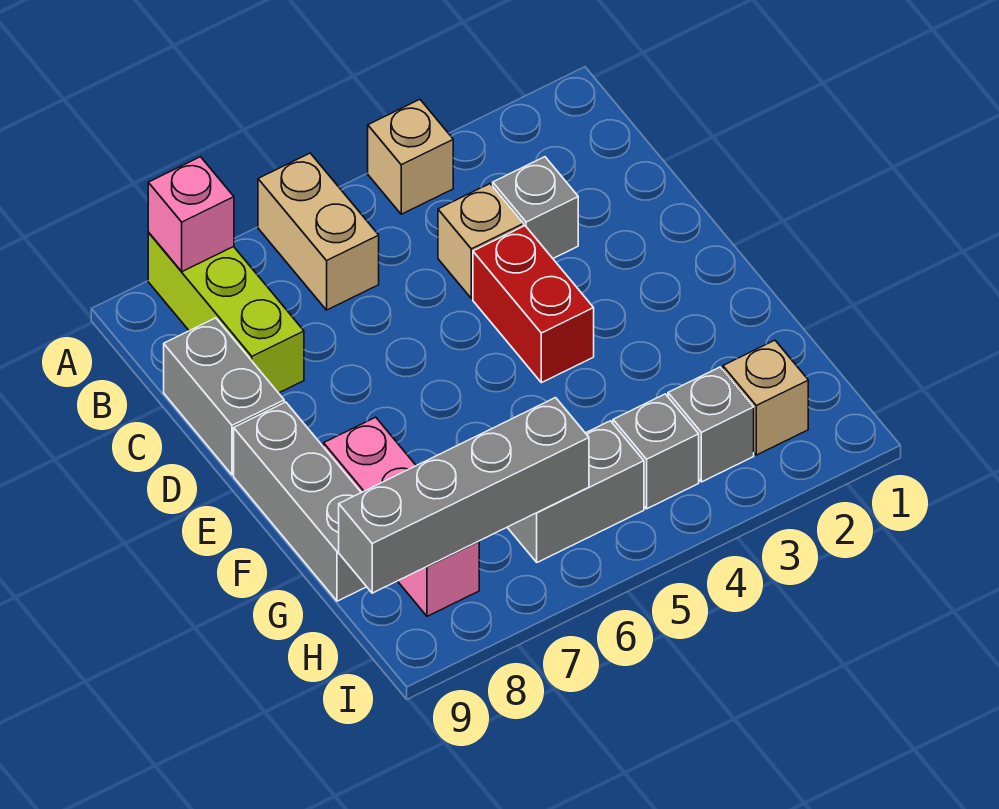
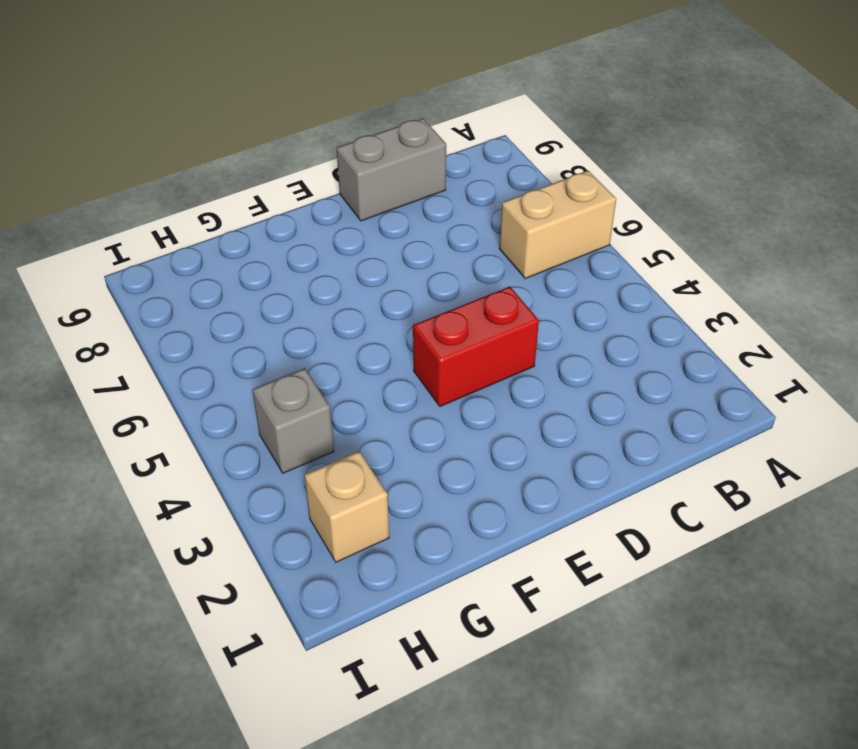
none -> tan 1x1 brick [368,100,453,214]
none -> lime 1x3 brick [148,233,304,393]
none -> grey 1x1 brick [493,157,578,258]

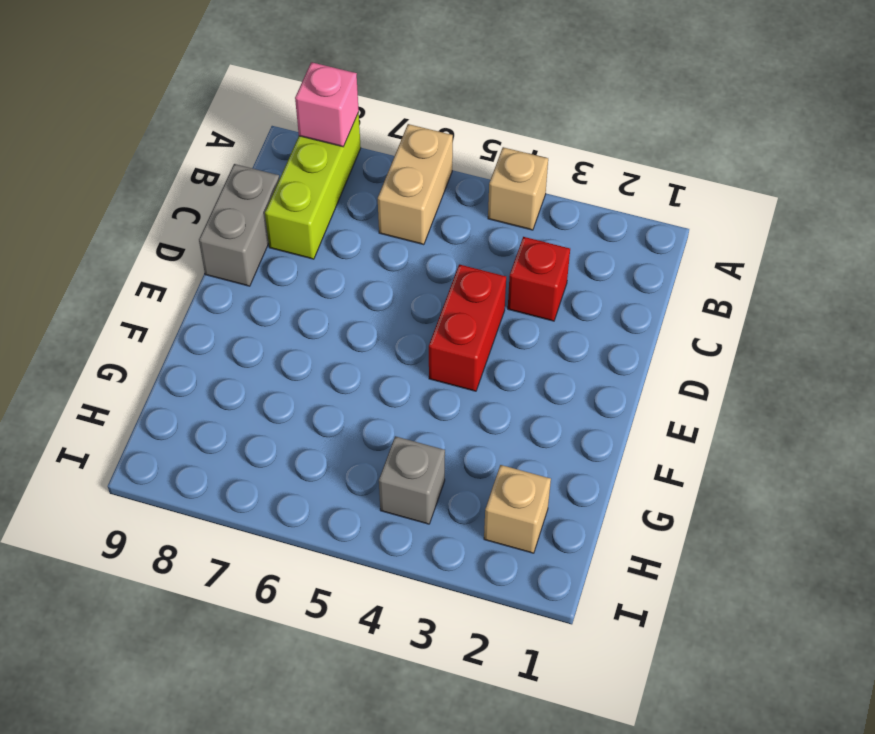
red 1x1 brick [508,237,570,321] -> grey 1x1 brick [493,157,578,258]
none -> tan 1x1 brick [438,184,524,298]
none -> grey 1x3 brick [234,402,366,601]
none -> pink 1x3 brick [324,417,479,616]

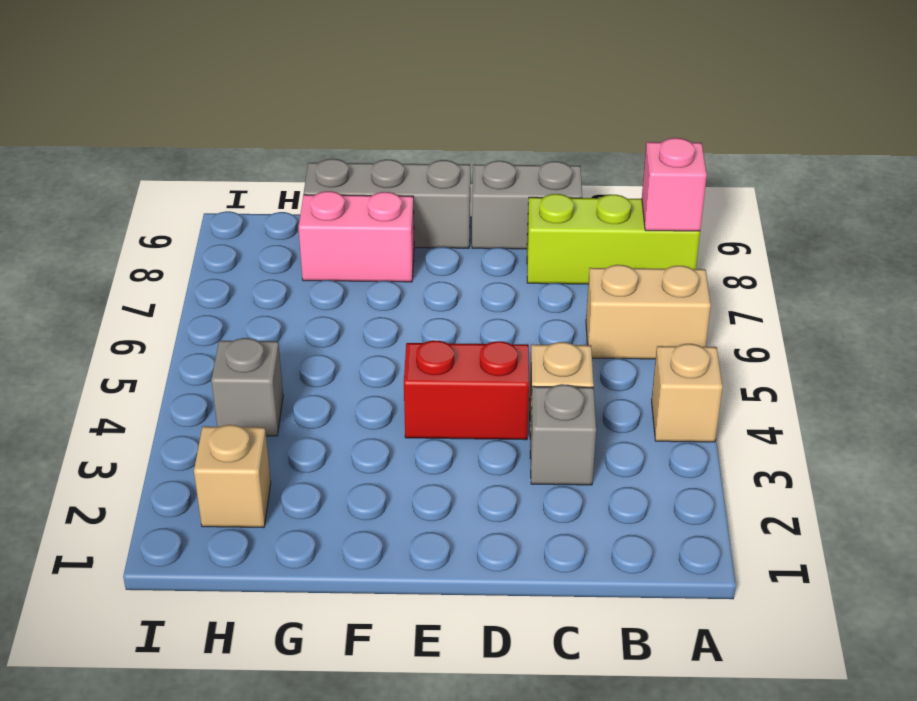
pink 1x2 brick [299,191,414,282] -> pink 1x3 brick [324,417,479,616]
none -> grey 1x1 brick [668,367,754,482]
none -> grey 1x2 brick [507,421,644,562]
none -> grey 1x4 brick [339,398,589,593]

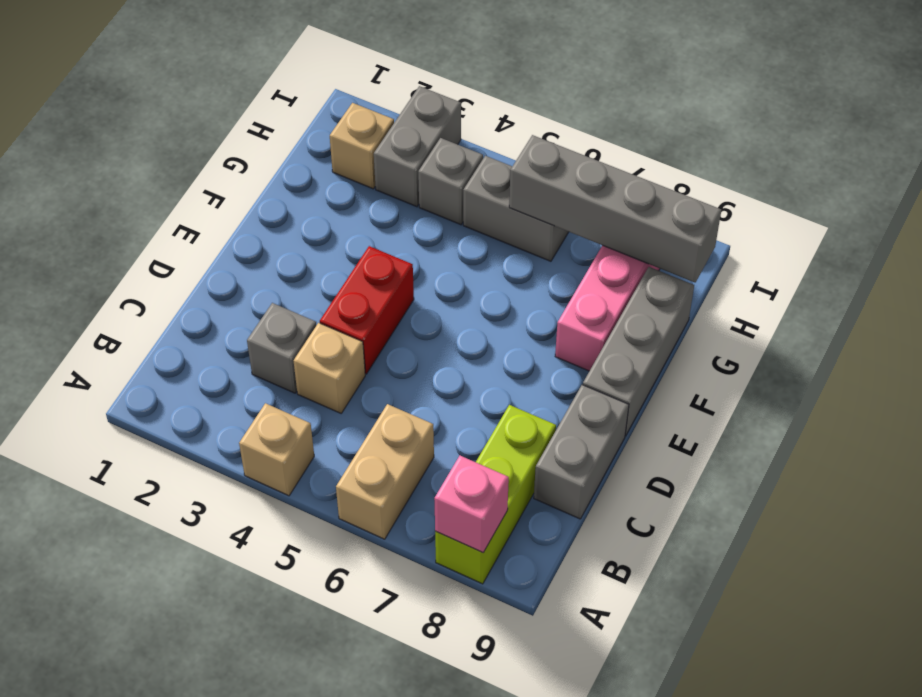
grey 1x2 brick [374,86,461,207] -> grey 1x1 brick [668,367,754,482]

